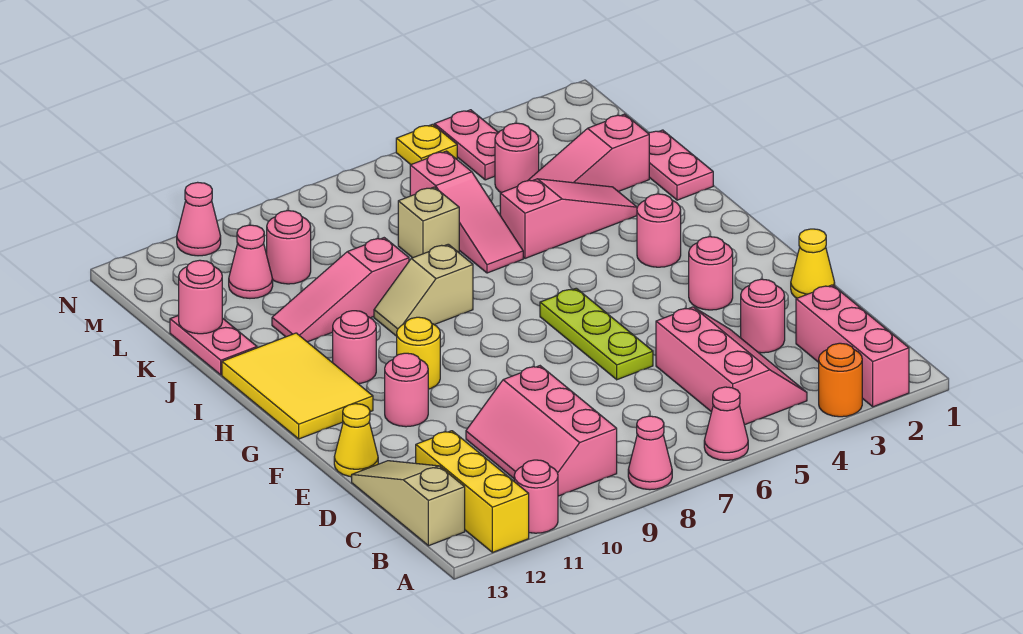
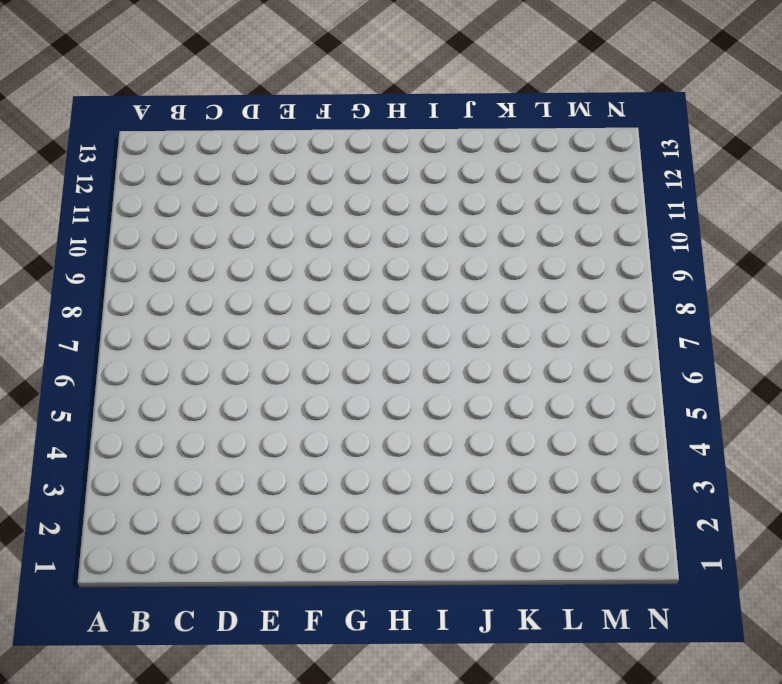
none -> pink 1x3 brick [796,285,909,407]
none -> orange 1x1 round brick [819,343,862,417]
none -> pink 1x1 cone [704,387,748,460]
none -> pink 1x1 cone [628,416,672,490]

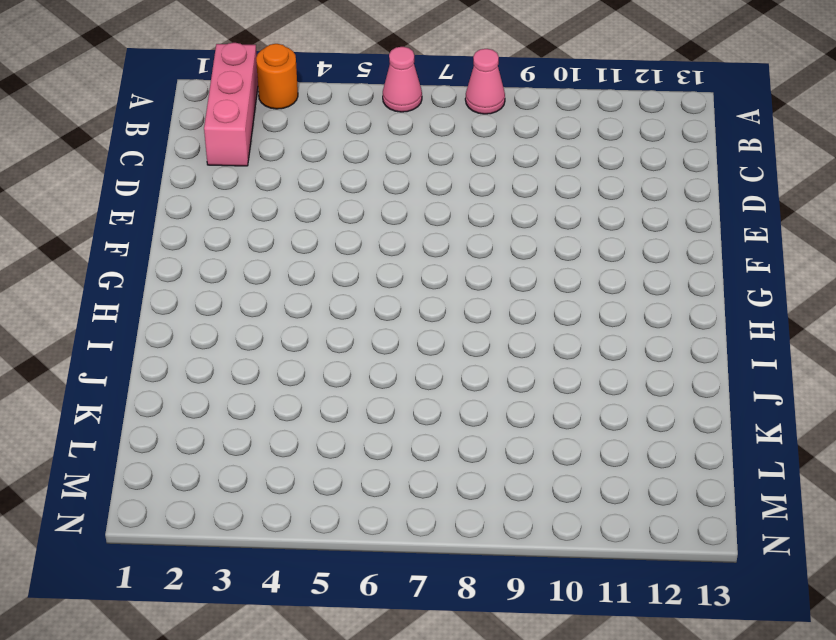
none -> pink 1x1 round brick [514,460,558,533]
none -> yellow 1x3 brick [416,431,529,552]
none -> pink 2x3 slope [656,307,807,425]
none -> pink 2x3 slope [466,366,617,496]

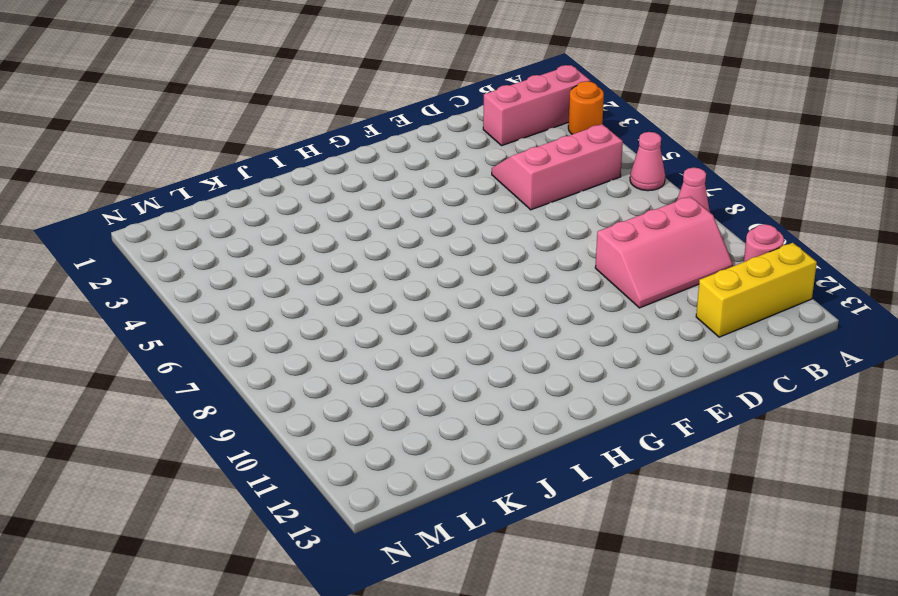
none -> tan 1x3 slope [352,461,465,546]
none -> pink 1x1 round brick [741,279,785,353]
none -> yellow 1x1 cone [791,229,835,298]
none -> lime 1x3 plate [540,288,653,380]

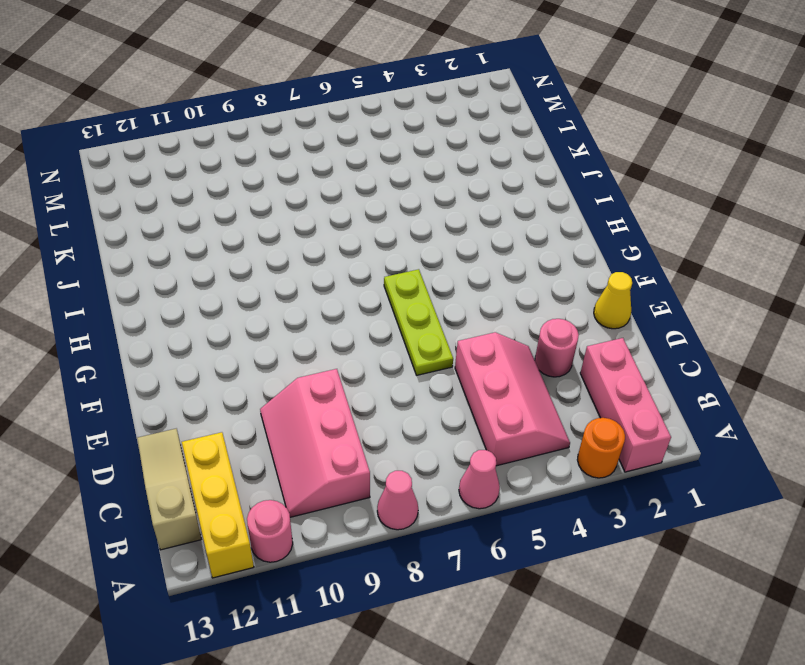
none -> yellow 1x1 cone [334,404,378,477]
none -> pink 1x1 round brick [689,237,733,310]
none -> pink 1x1 round brick [385,353,428,427]
none -> yellow 1x1 round brick [397,317,440,389]

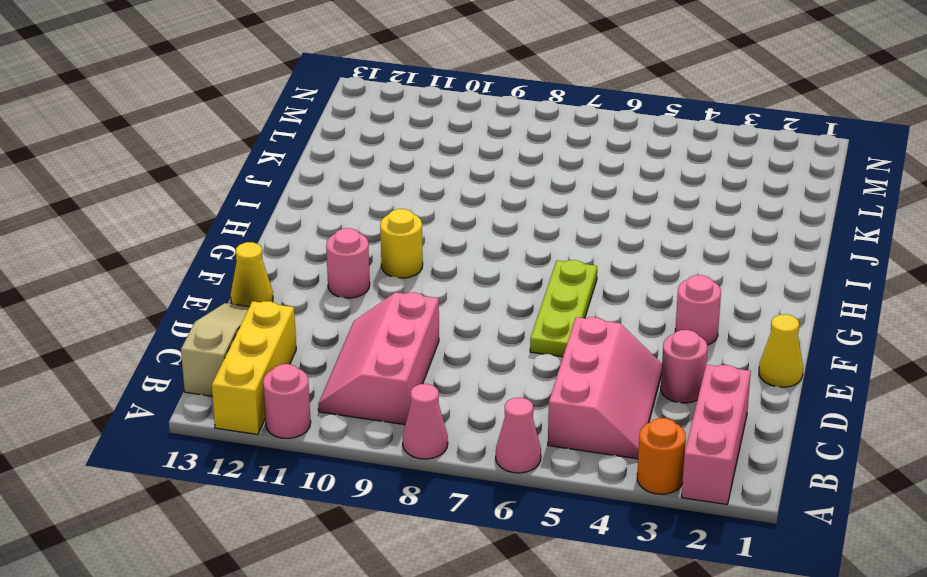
none -> yellow 2x3 tile [222,333,373,439]
none -> pink 1x1 round brick [637,194,681,267]
none -> pink 1x1 round brick [333,311,376,384]
none -> tan 1x2 slope [374,244,473,336]

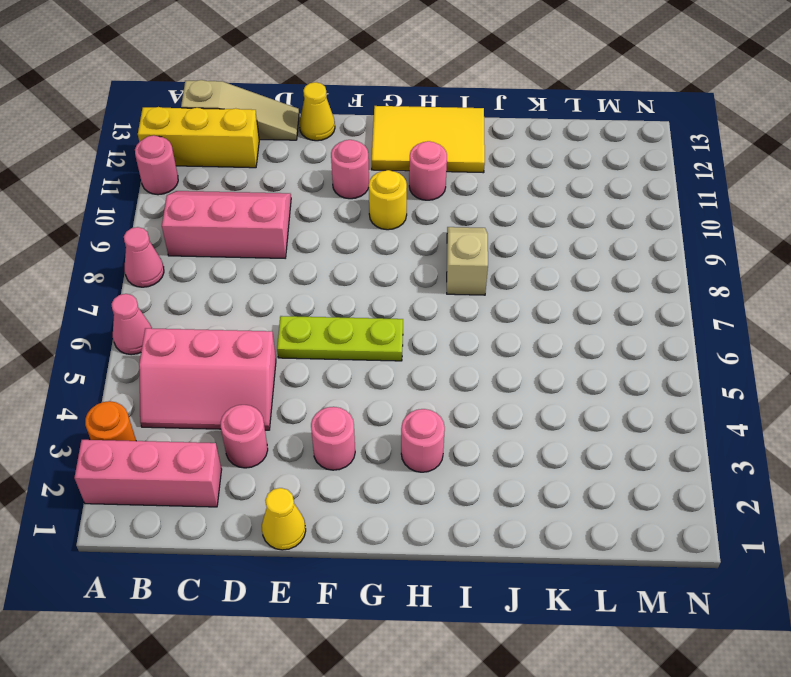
none -> pink 1x2 plate [648,130,713,200]
none -> pink 1x3 slope [500,179,637,258]
none -> pink 1x3 slope [410,151,523,273]
none -> pink 1x3 slope [272,238,409,342]

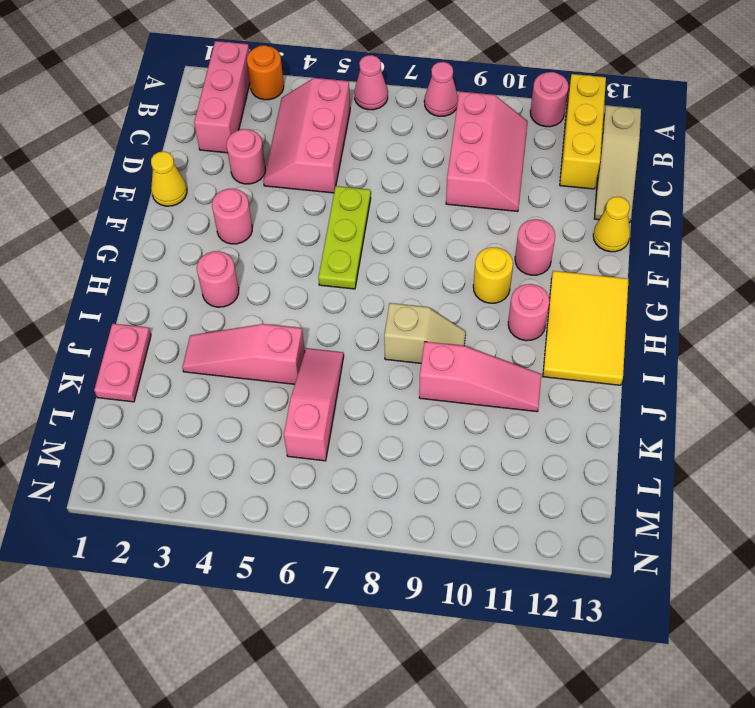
none -> pink 1x2 plate [170,315,257,375]
none -> pink 1x3 slope [528,114,649,192]
none -> tan 1x1 brick [398,187,459,258]
none -> pink 1x1 round brick [495,123,539,193]

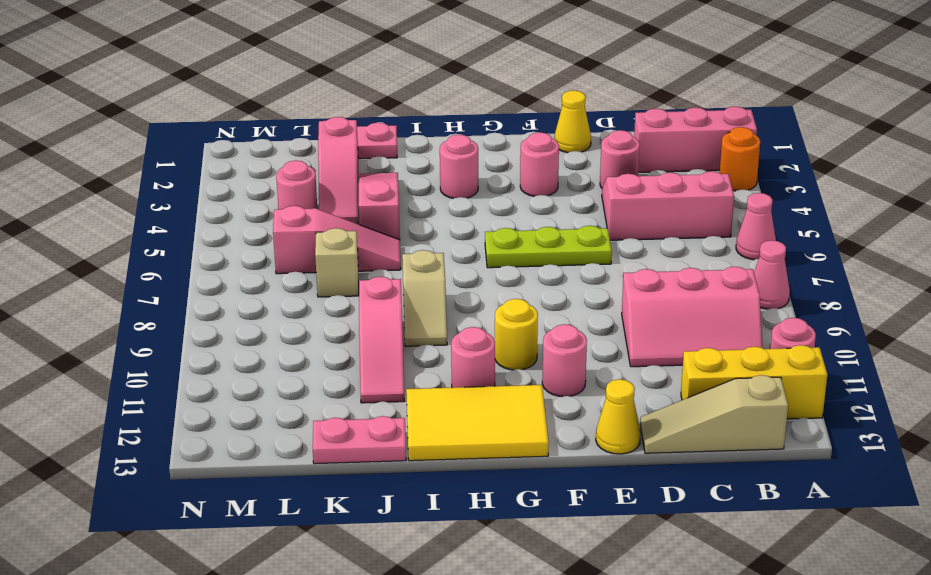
none -> pink 1x1 round brick [267,211,311,284]
none -> pink 1x1 cone [229,225,273,298]
none -> pink 1x2 plate [434,110,498,180]
none -> yellow 1x1 plate [396,124,457,164]

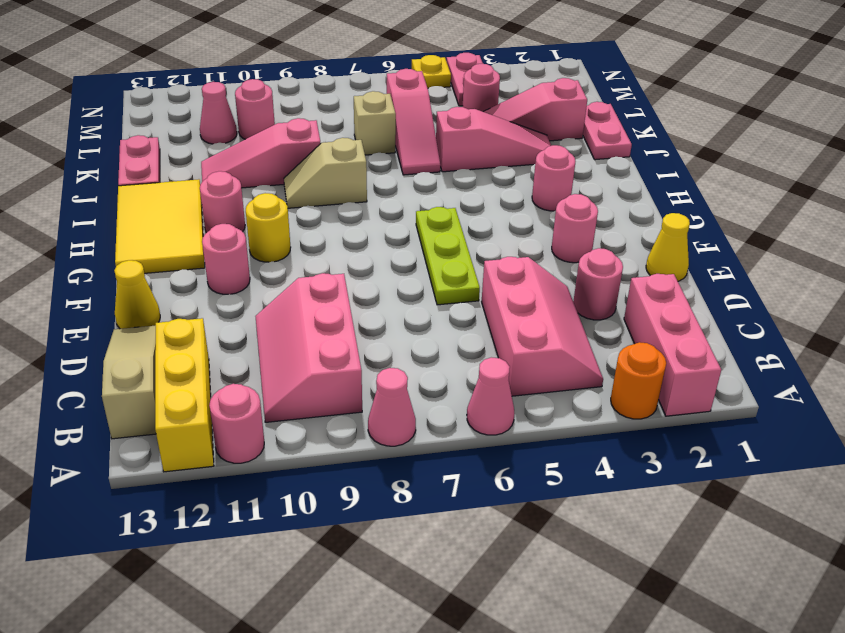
none -> pink 1x1 cone [177,182,221,256]
none -> pink 1x1 round brick [179,260,222,334]

